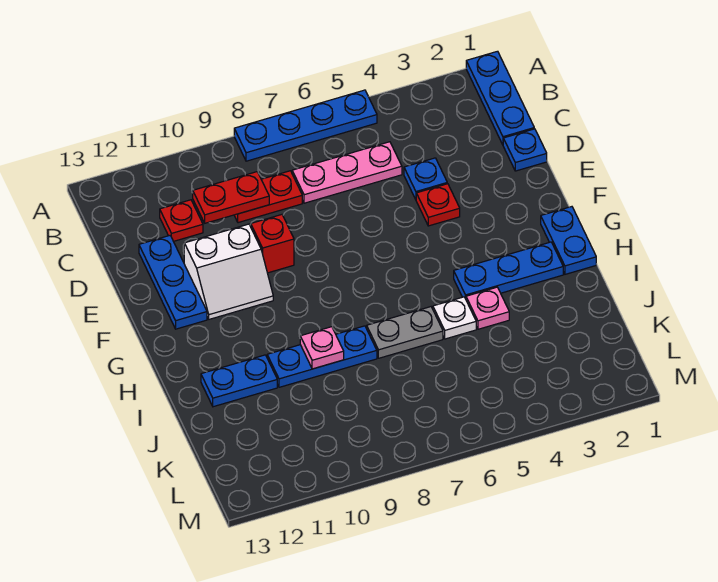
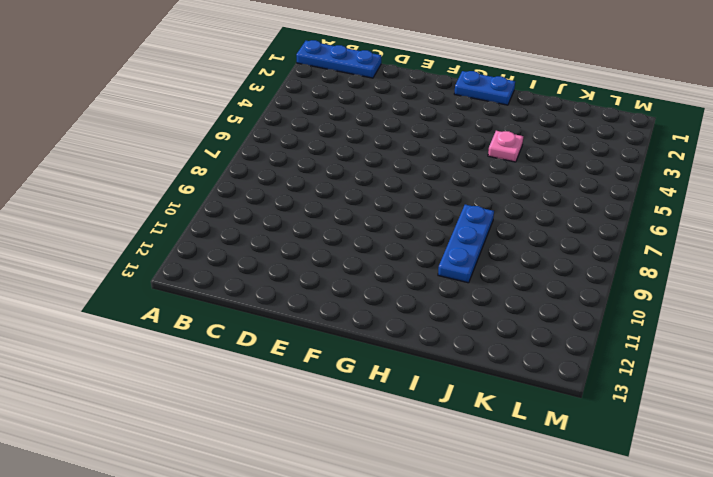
none -> blue 1x4 plate [234,90,377,161]
none -> pink 1x3 plate [292,142,402,203]
none -> red 1x2 plate [234,171,302,223]

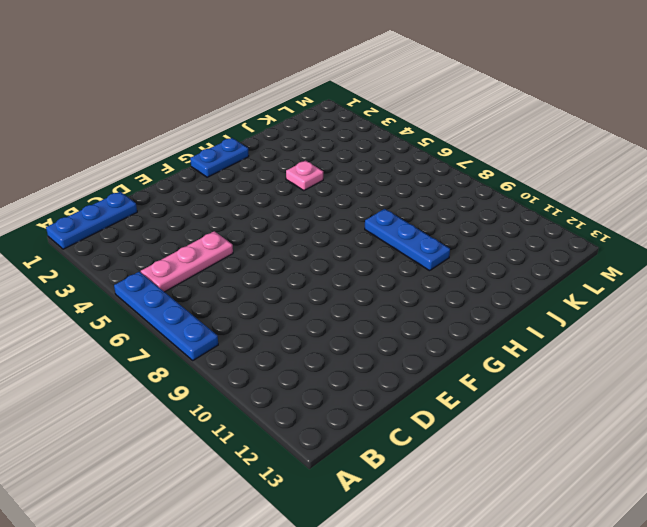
pink 1x3 plate [141,231,233,292] -> pink 1x3 plate turned to [292,142,402,203]
none -> red 1x2 plate [234,171,302,223]
none -> red 1x1 plate [160,200,203,241]
none -> blue 1x1 plate [503,129,547,171]

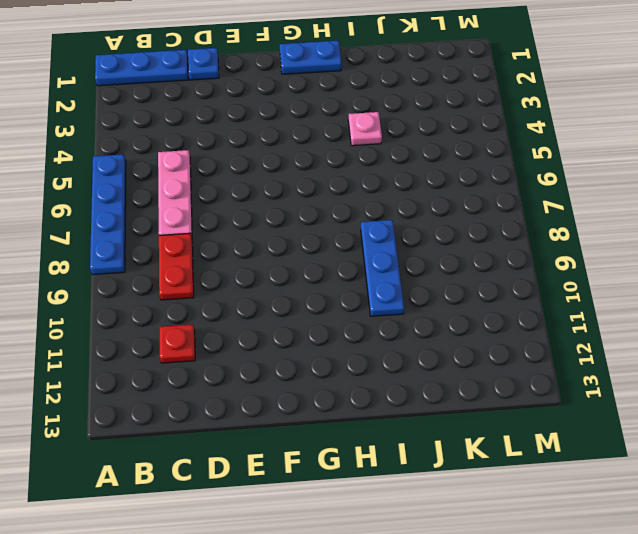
none -> blue 1x1 plate [404,158,447,200]
none -> blue 1x3 plate [139,236,207,329]
none -> red 1x1 plate [416,184,460,226]

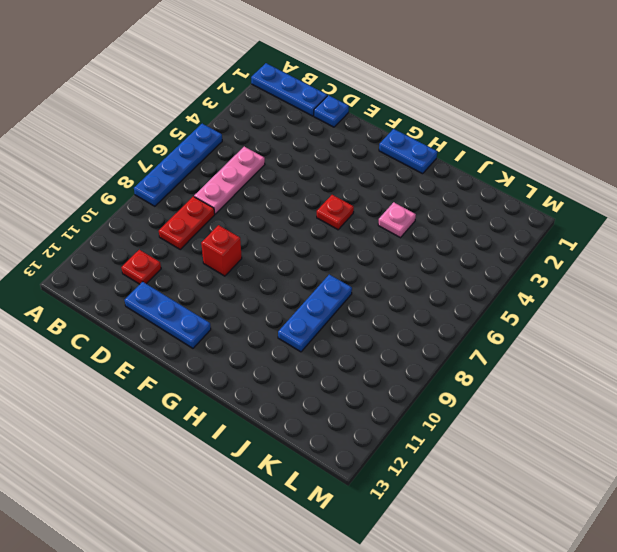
red 1x1 plate [317,195,354,230] -> red 1x1 plate moved to [416,184,460,226]
none -> blue 1x1 plate [404,158,447,200]
none -> white 2x2 slope [184,224,273,319]
none -> blue 1x3 plate [454,242,563,299]

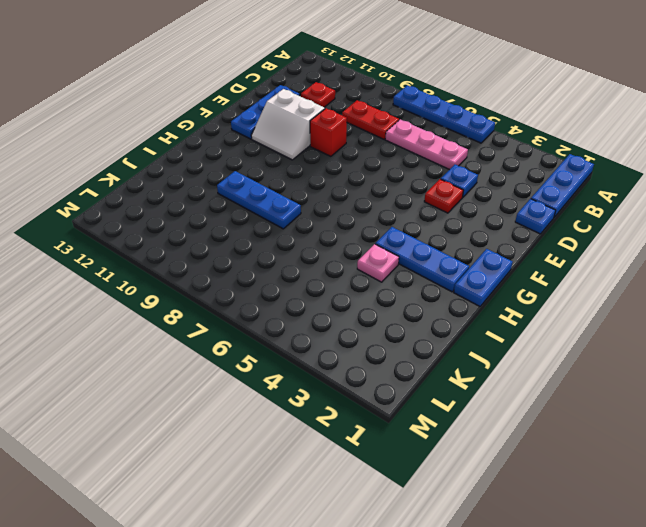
none -> white 1x1 plate [433,297,476,339]
none -> grey 1x2 plate [367,307,443,358]
none -> blue 1x2 plate [201,355,277,407]

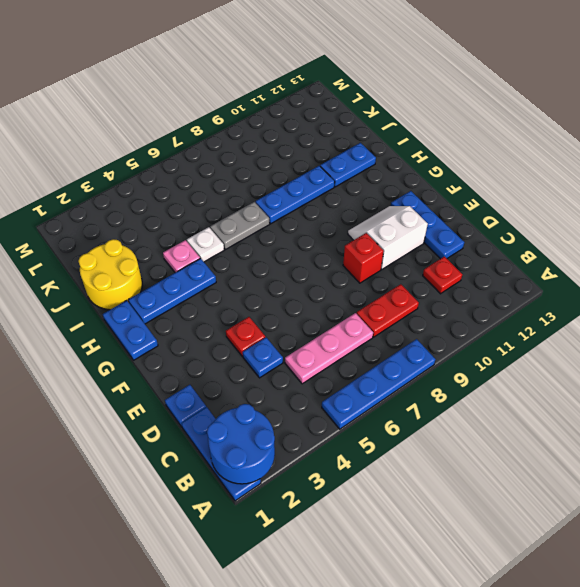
blue 2x2 round brick [207,404,275,484] -> none
yellow 2x2 round brick [78,239,142,310] -> none
none -> red 1x2 plate [193,172,269,223]
none -> pink 1x1 plate [300,327,344,369]

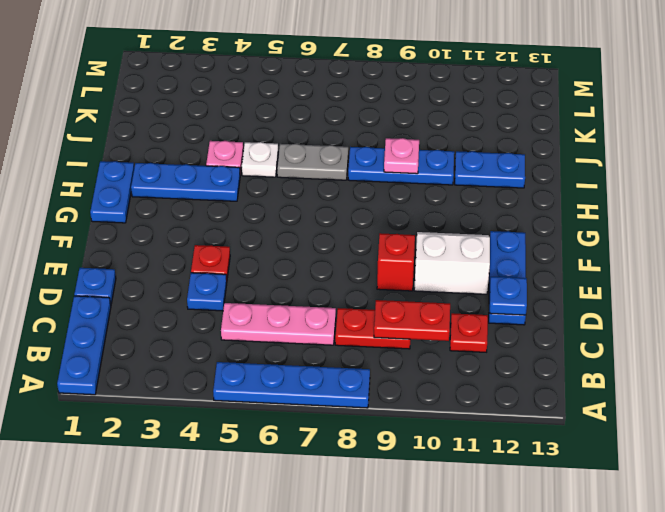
blue 1x1 plate [490,277,527,315] -> none

